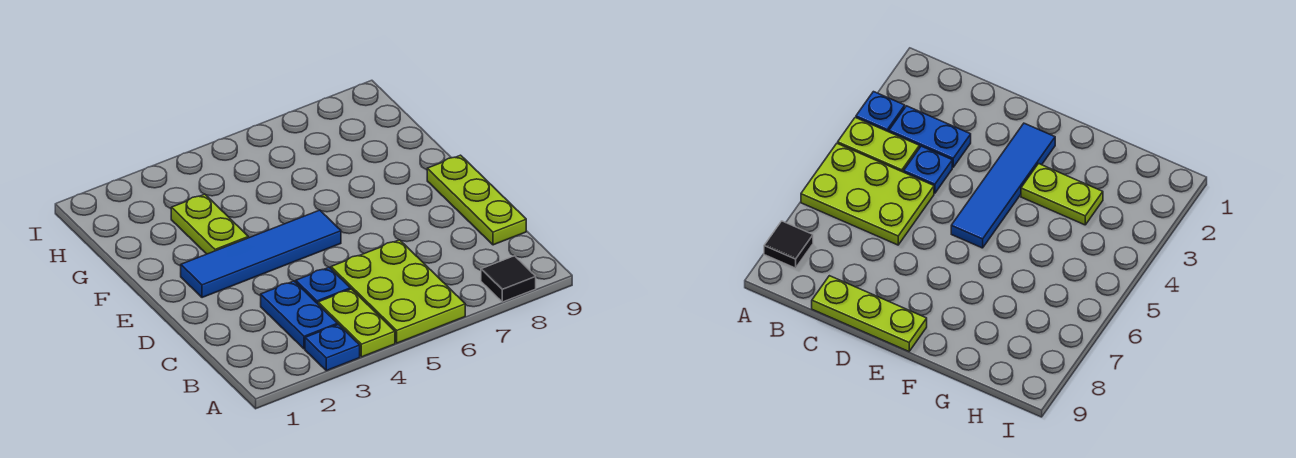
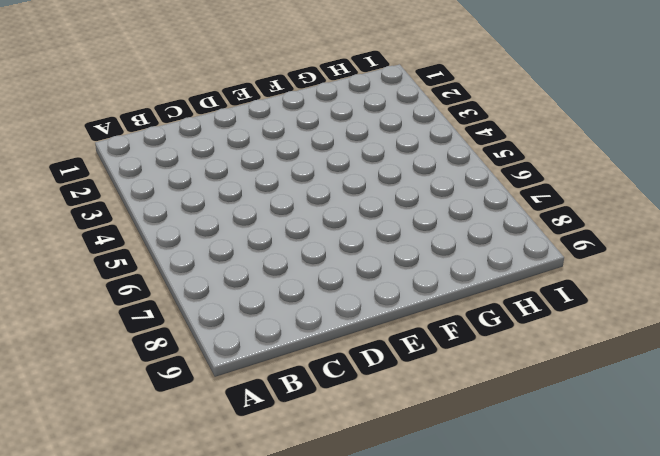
none -> blue 1x1 plate [305,325,360,371]
none -> lime 1x2 plate [318,289,395,357]

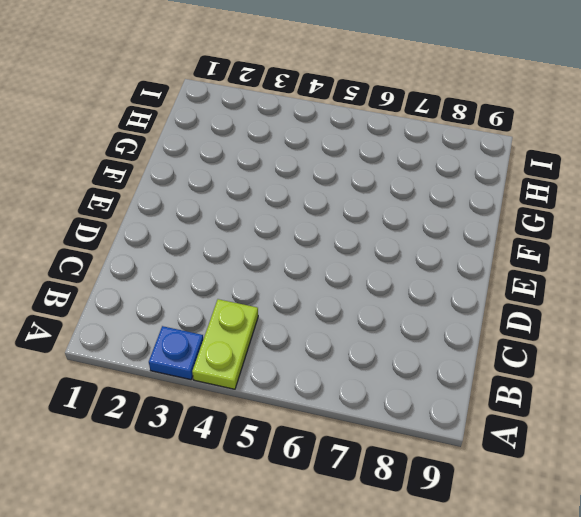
none -> lime 2x3 plate [331,240,465,343]
none -> black 1x1 tile [481,256,536,302]

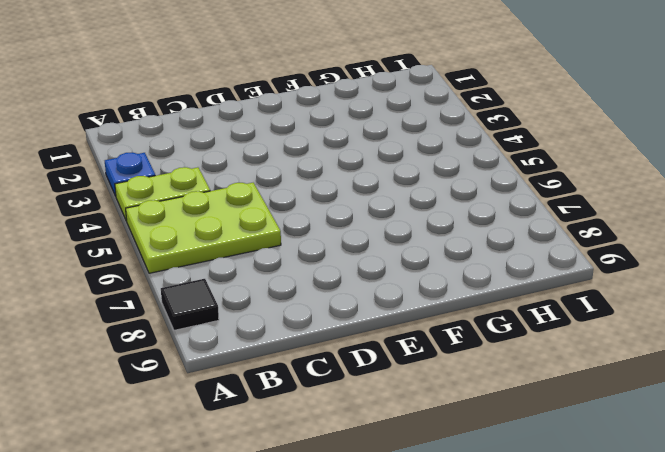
none -> blue 1x2 plate [261,281,338,349]
none -> blue 1x1 plate [296,267,350,304]

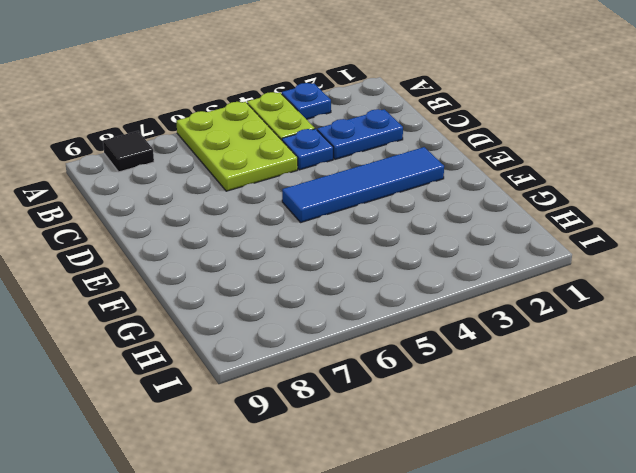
blue 1x2 plate [317,109,403,159] -> blue 1x2 plate turned to [261,281,338,349]
none -> lime 1x3 plate [427,155,526,245]
none -> lime 1x2 plate [171,194,248,254]

